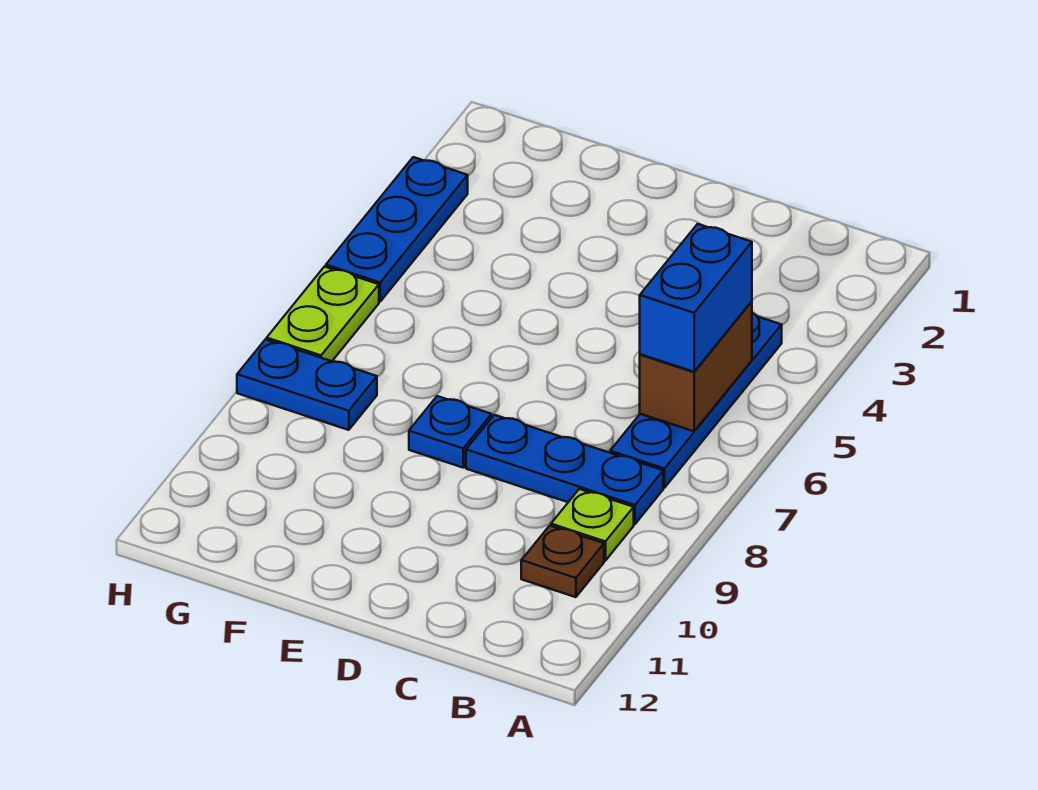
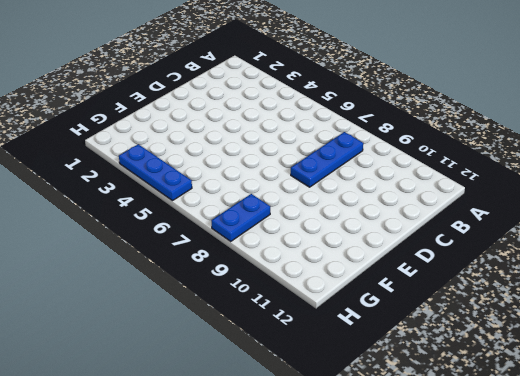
none -> blue 1x4 plate [610,313,782,488]
none -> lime 1x1 plate [551,489,634,561]

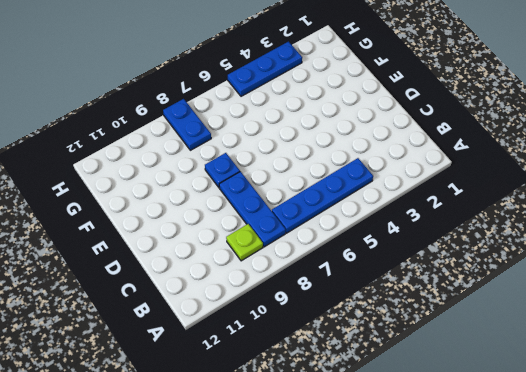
none -> brown 1x1 plate [521,526,604,597]
none -> lime 1x2 plate [267,267,379,361]

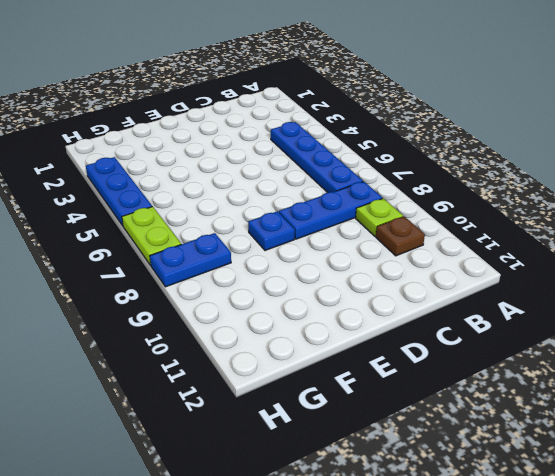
none -> brown 1x2 brick [640,301,752,431]
none -> blue 1x2 brick [640,224,752,372]

